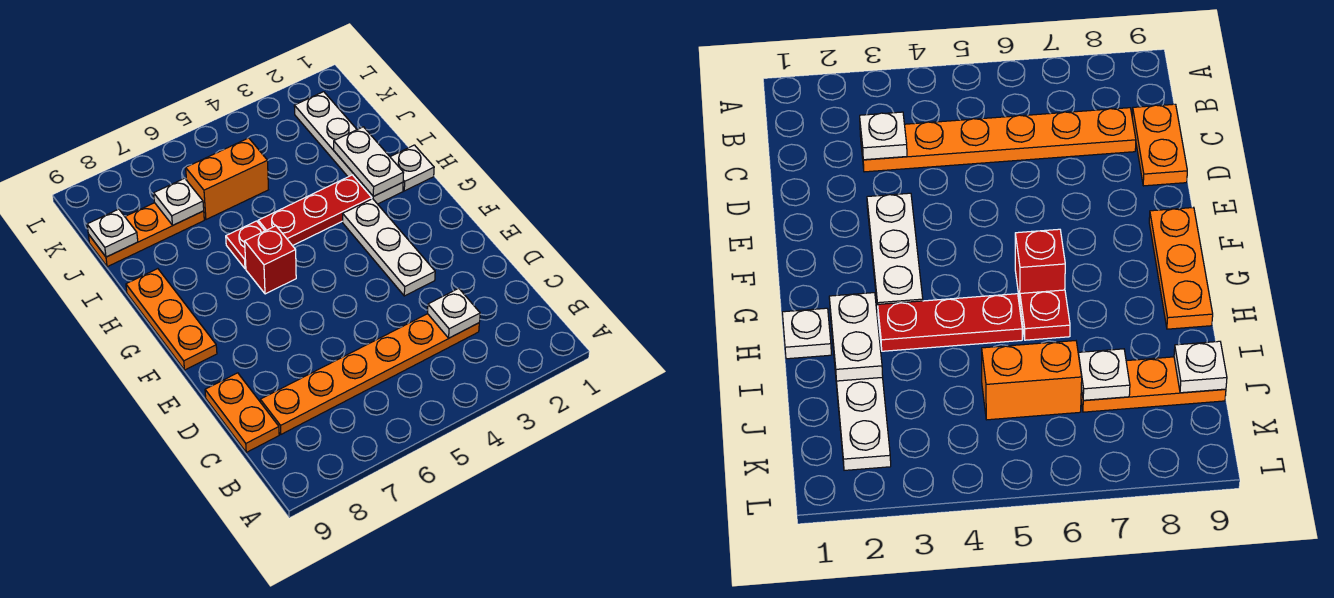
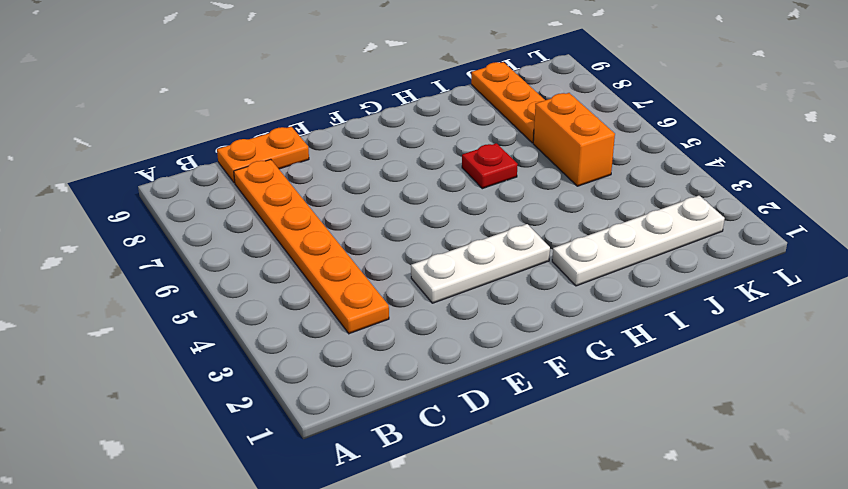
none -> orange 1x3 plate [126,269,217,370]
none -> red 1x1 brick [245,226,296,294]
none -> white 1x1 plate [391,145,434,191]

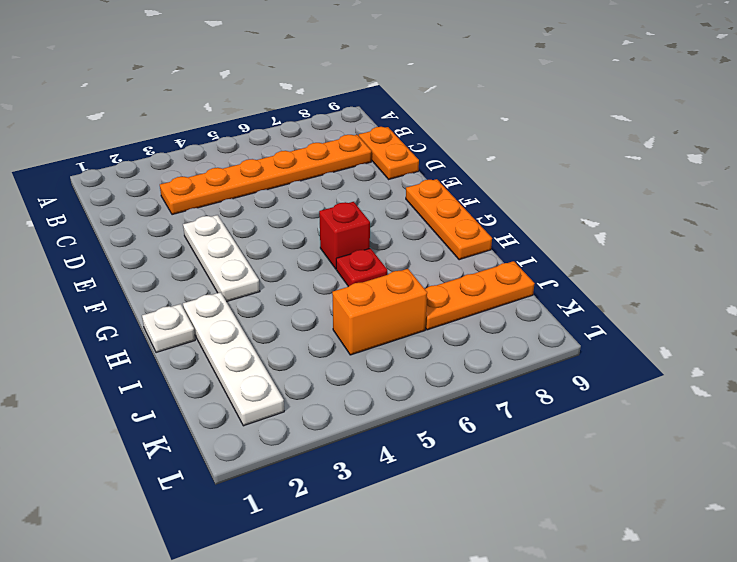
none -> red 1x3 plate [258,175,372,246]
none -> white 1x1 plate [428,288,480,338]
none -> white 1x2 plate [334,127,404,196]

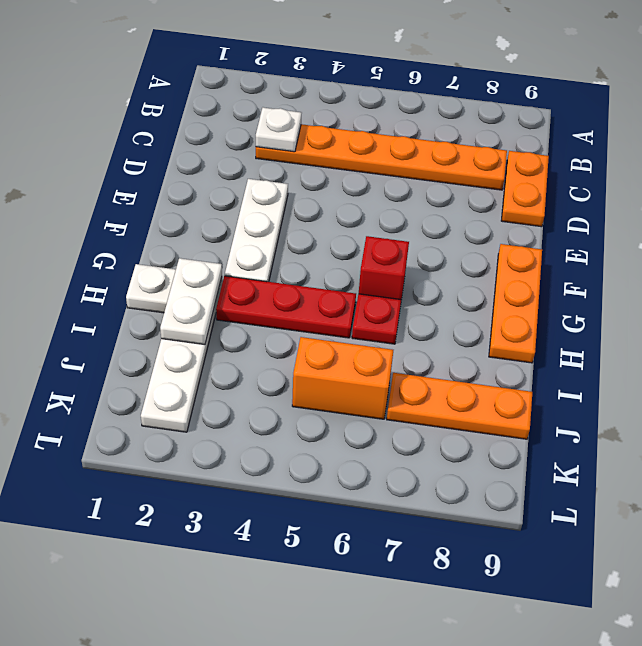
none -> white 1x1 plate [154,178,204,225]
none -> white 1x1 plate [87,209,138,257]

